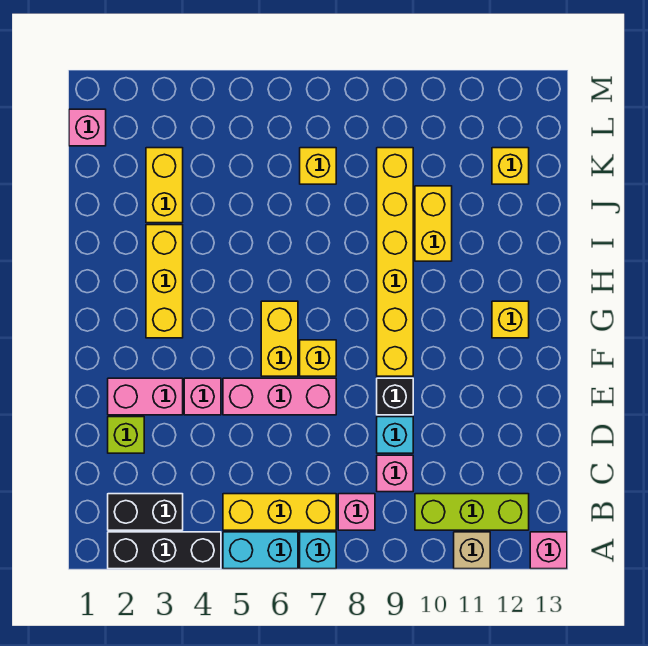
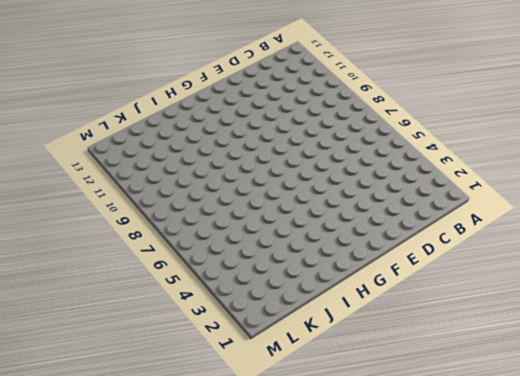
none -> black 1x3 brick [108,532,221,569]
none -> cyan 1x2 brick [223,532,298,569]
none -> cyan 1x1 brick [300,532,336,569]

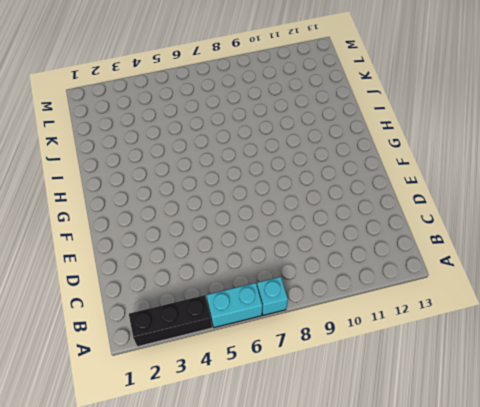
none -> tan 1x1 brick [454,532,490,569]
none -> pink 1x1 brick [530,532,567,569]
none -> black 1x2 brick [108,494,183,530]

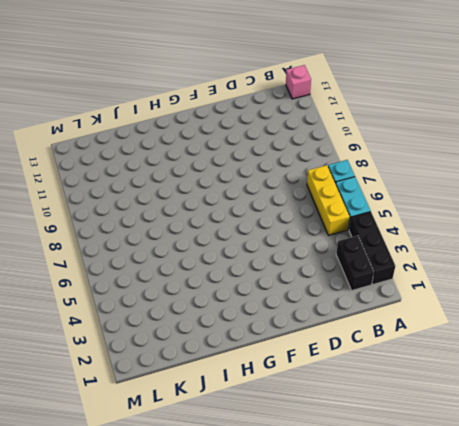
none -> tan 1x1 brick [454,532,490,569]
none -> pink 1x1 brick [338,494,375,530]
none -> lime 1x3 brick [415,494,529,530]

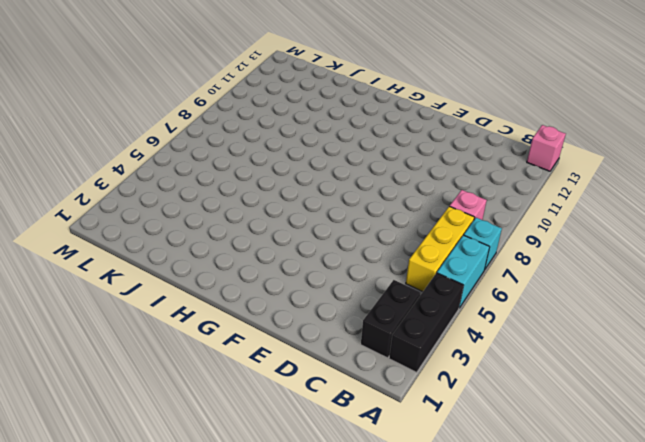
none -> tan 1x1 brick [454,532,490,569]
none -> lime 1x3 brick [415,494,529,530]
none -> pink 1x1 brick [377,455,413,492]

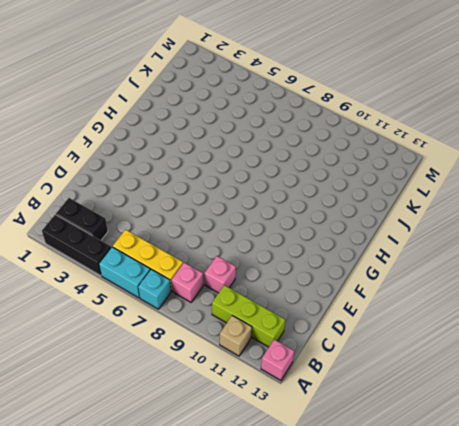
none -> lime 1x1 brick [108,417,144,453]
none -> cyan 1x1 brick [377,417,413,453]
none -> pink 1x2 brick [108,378,183,415]

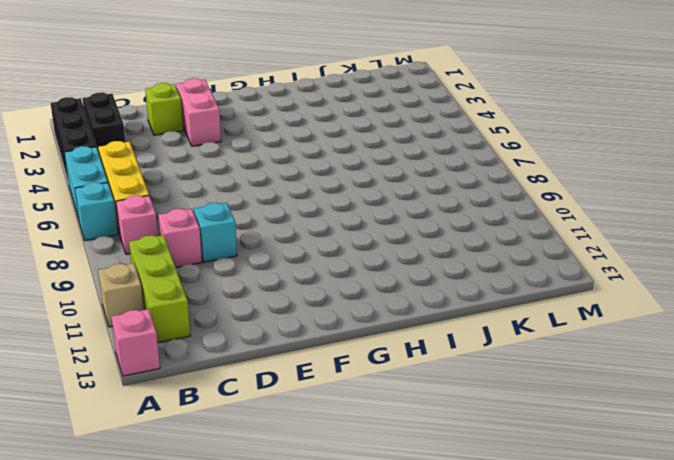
none -> pink 1x1 brick [184,378,221,415]
none -> pink 1x3 brick [223,378,336,415]
none -> black 1x1 brick [377,378,413,415]

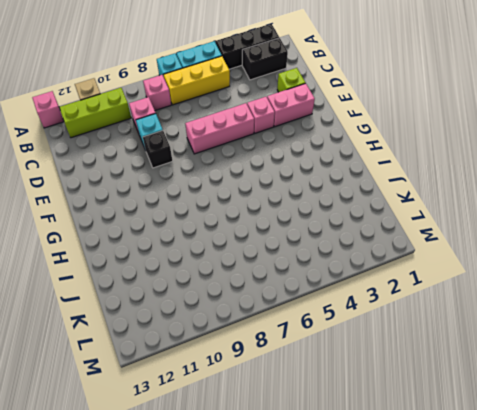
none -> yellow 1x2 brick [261,301,298,376]
none -> yellow 1x1 brick [300,340,336,376]
none -> yellow 1x6 brick [377,148,413,376]

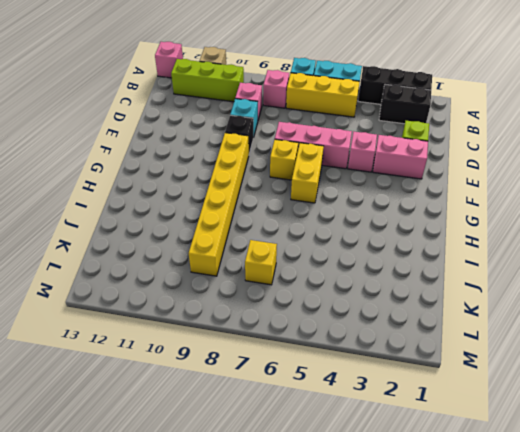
none -> yellow 1x3 brick [146,225,183,338]
none -> yellow 1x1 brick [492,301,529,338]
none -> yellow 1x2 brick [415,186,452,261]

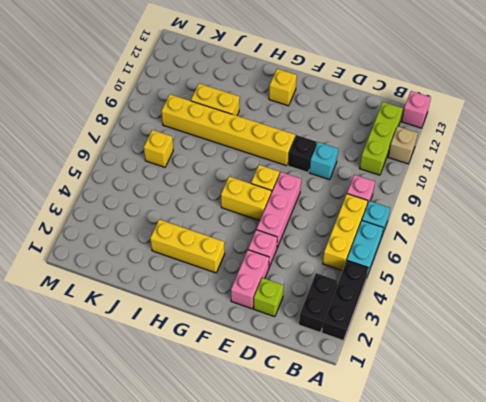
none -> pink 1x1 brick [377,455,413,492]
none -> yellow 1x2 brick [146,148,183,223]
none -> yellow 1x1 brick [492,148,529,184]

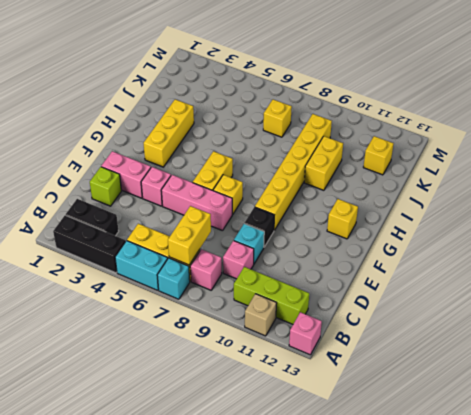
yellow 1x2 brick [168,206,211,265] -> yellow 1x2 brick moved to [146,148,183,223]
none -> pink 1x1 brick [69,109,106,146]

